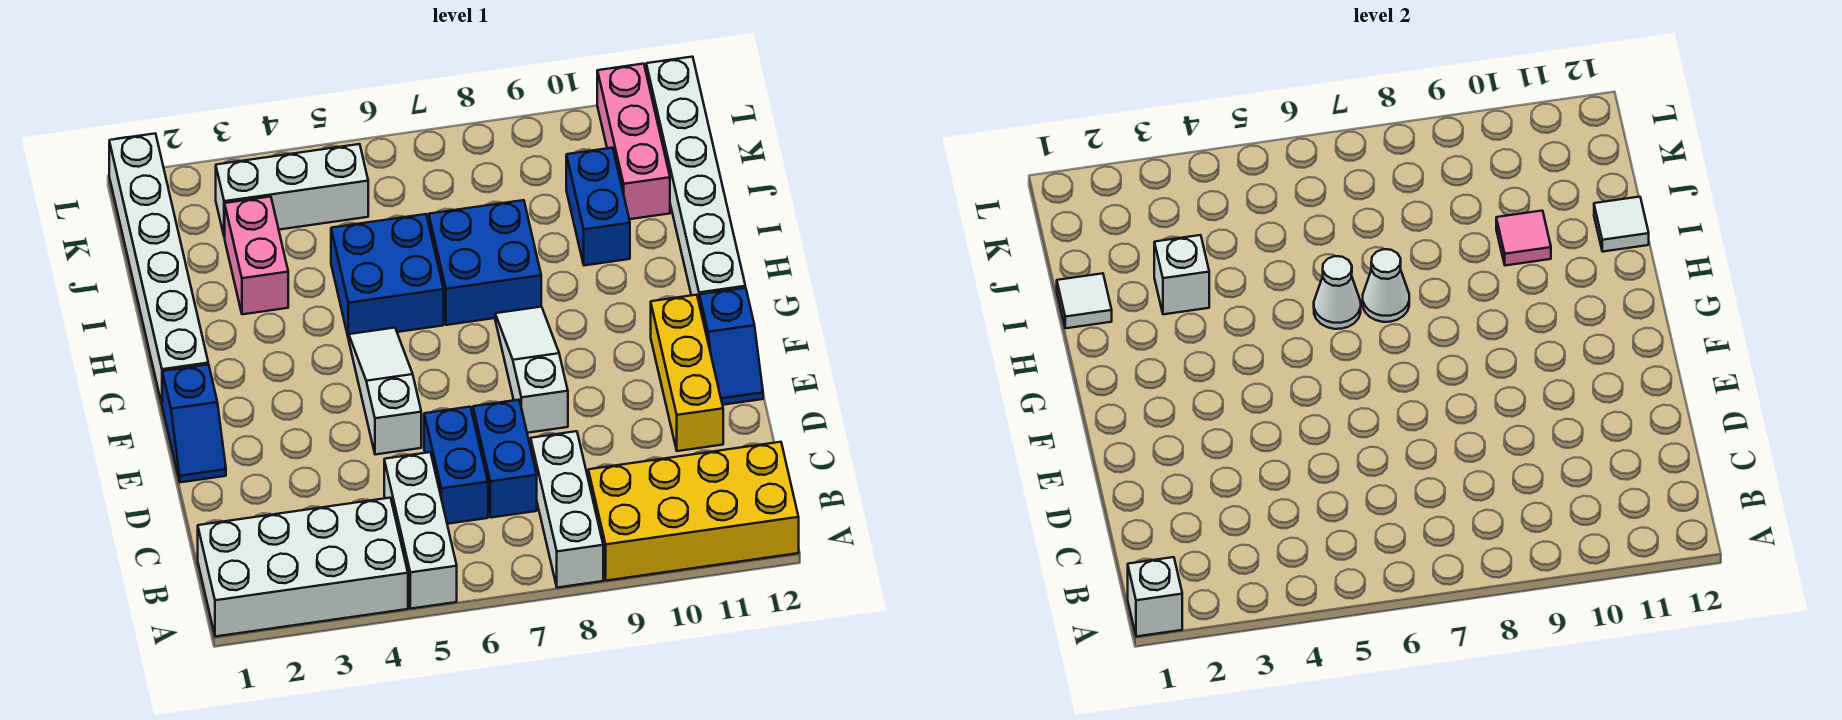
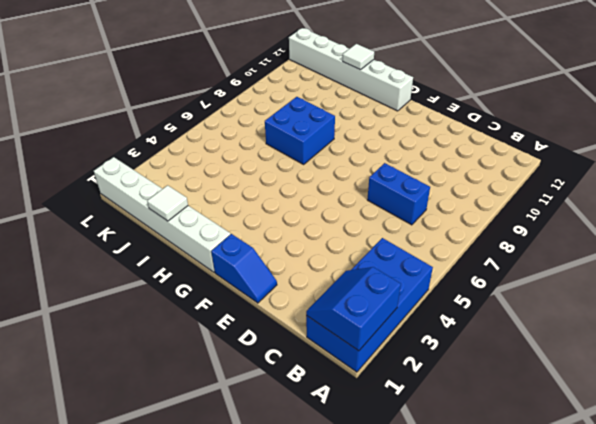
blue 2x4 brick [306,238,433,372] -> white 2x4 brick [198,498,408,637]
blue 2x2 slope [306,267,401,351] -> white 1x1 brick [1128,557,1182,637]
none -> white 1x3 brick [384,452,457,609]
none -> white 1x3 brick [531,431,603,588]
none -> yellow 2x4 brick [588,442,799,581]

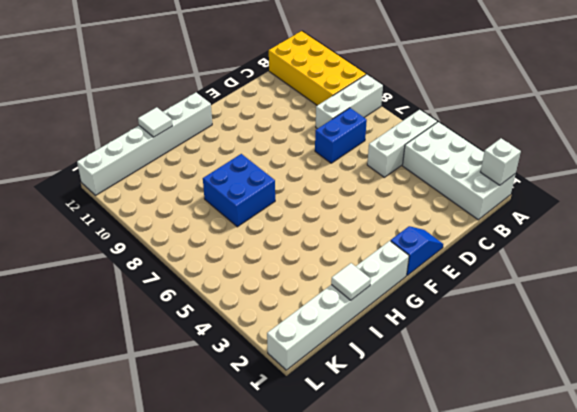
none -> blue 1x2 brick [424,407,488,524]
none -> yellow 1x3 brick [651,295,723,451]
none -> white 1x3 slope [349,328,421,455]

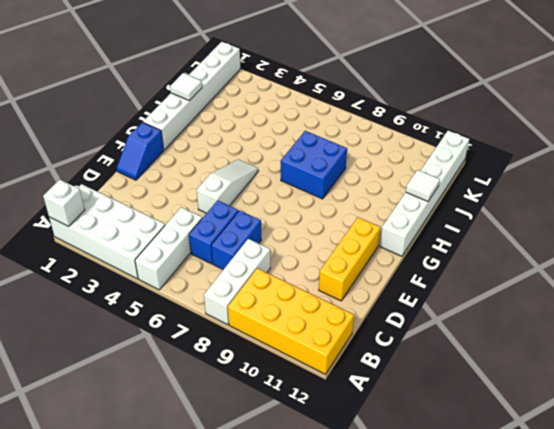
none -> white 1x3 slope [495,307,568,433]
none -> blue 1x2 slope [699,288,763,405]
none -> blue 2x2 brick [331,214,444,339]

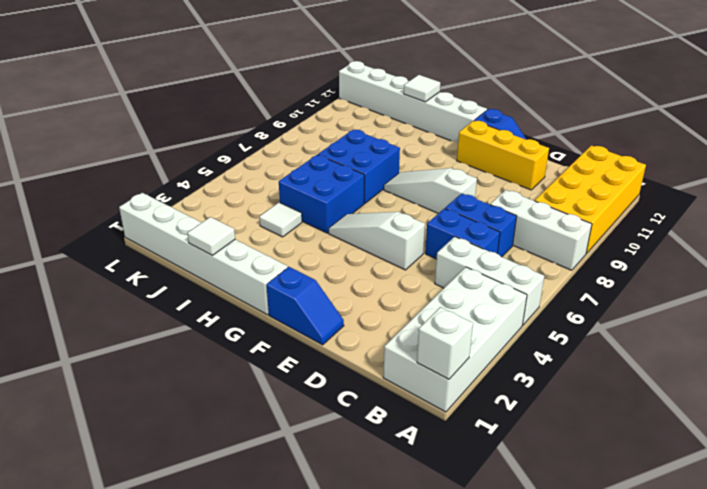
white 1x1 tile [259,203,302,237] -> none
none -> pink 1x2 brick [225,197,288,314]
none -> blue 1x2 brick [566,148,630,266]
none -> pink 1x3 brick [597,64,670,219]

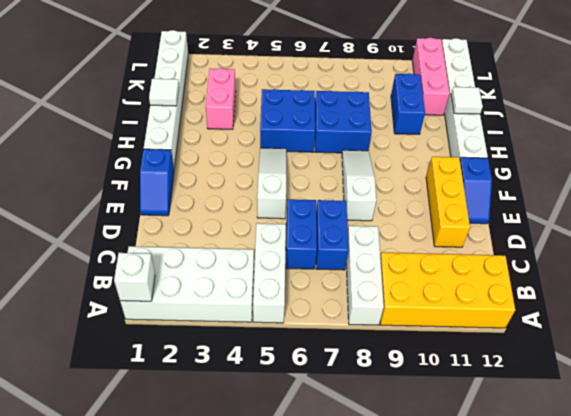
none -> white 1x3 brick [216,144,368,237]
none -> white 1x1 cone [1314,256,1361,329]
none -> white 1x1 cone [1363,249,1409,322]

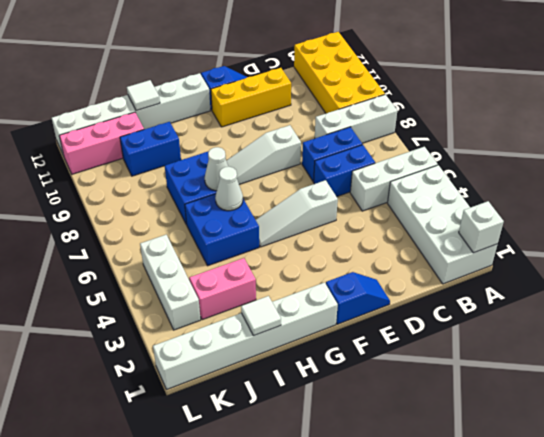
none -> white 1x1 brick [1154,235,1209,314]
none -> pink 1x1 tile [1496,211,1551,266]

